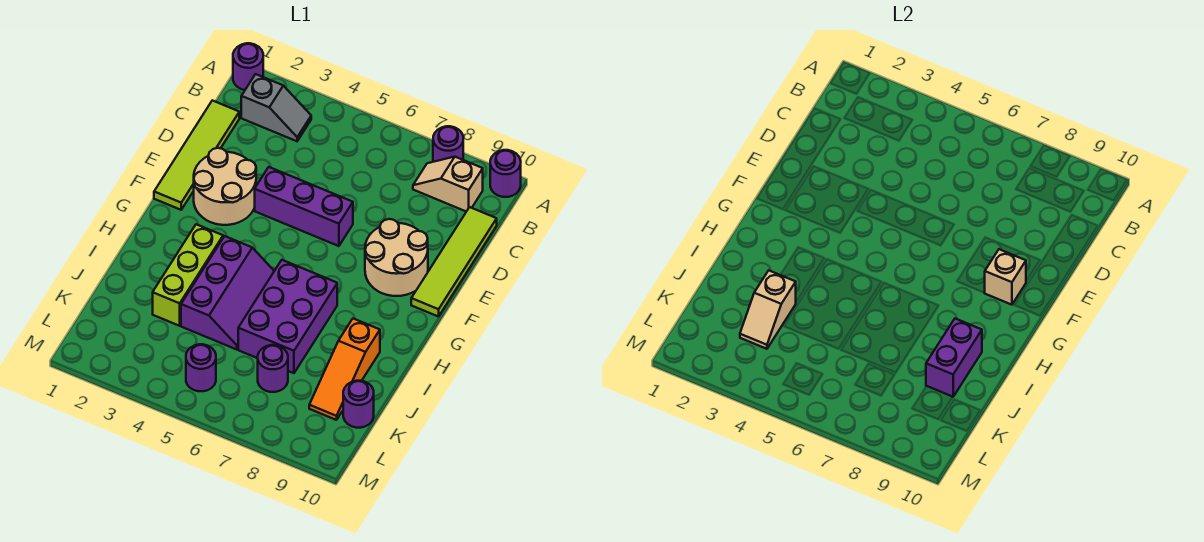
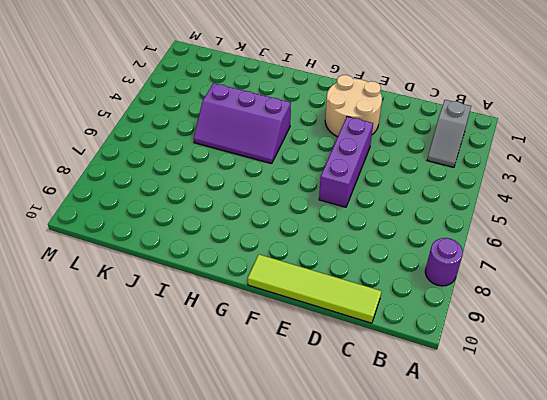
none -> purple 1x1 round brick [233,43,263,90]
none -> purple 1x1 round brick [490,150,521,197]
none -> tan 1x2 slope [413,157,483,212]

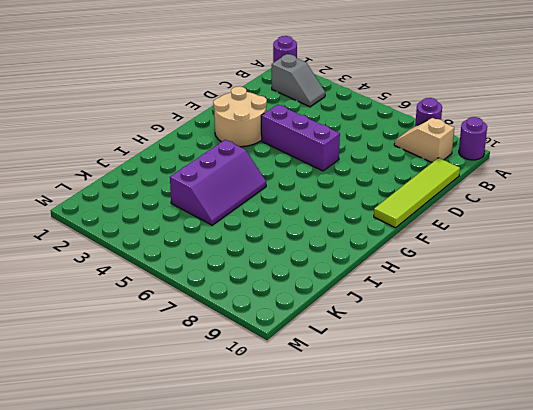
none -> lime 1x4 tile [154,100,239,210]
none -> tan 2x2 round brick [365,219,428,296]
none -> lime 1x3 brick [153,224,223,326]

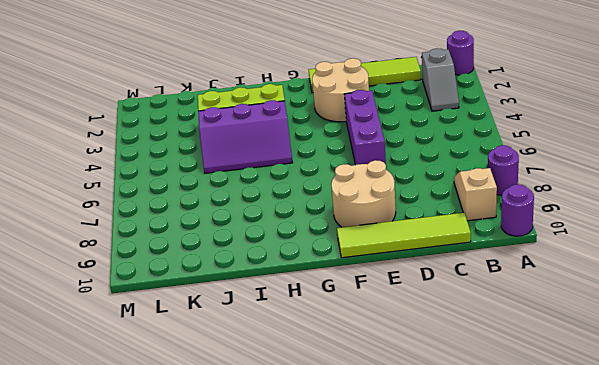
none -> purple 2x3 brick [238,260,337,373]
none -> orange 1x3 slope [309,319,380,420]
none -> purple 1x1 round brick [258,345,288,392]

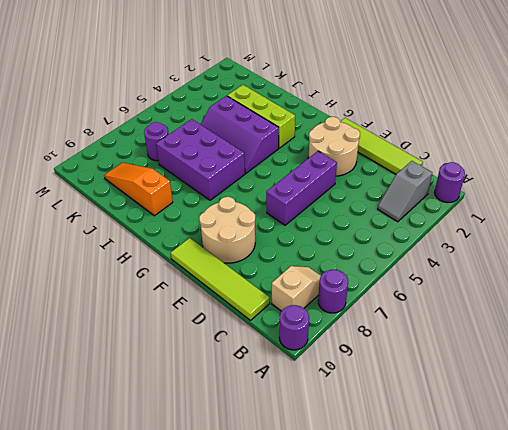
none -> purple 1x1 round brick [343,381,374,428]
none -> purple 1x1 round brick [186,344,216,391]
none -> tan 1x1 brick [985,249,1026,305]

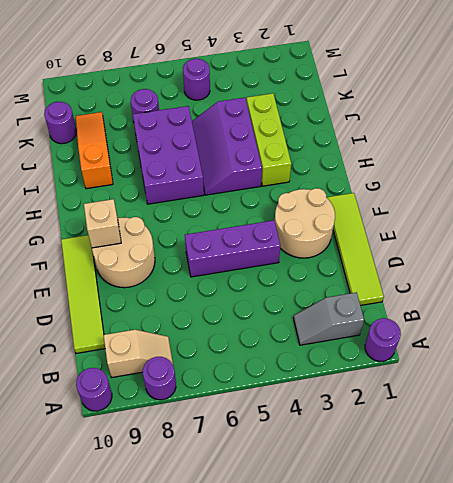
none -> purple 1x2 brick [926,319,982,397]
none -> tan 1x2 slope [740,271,796,349]

